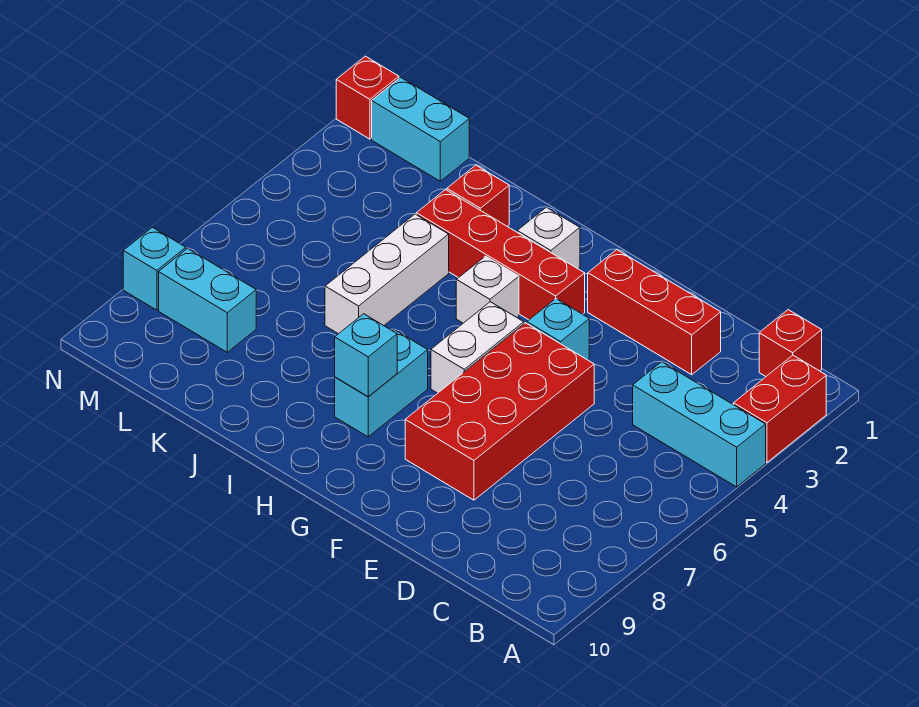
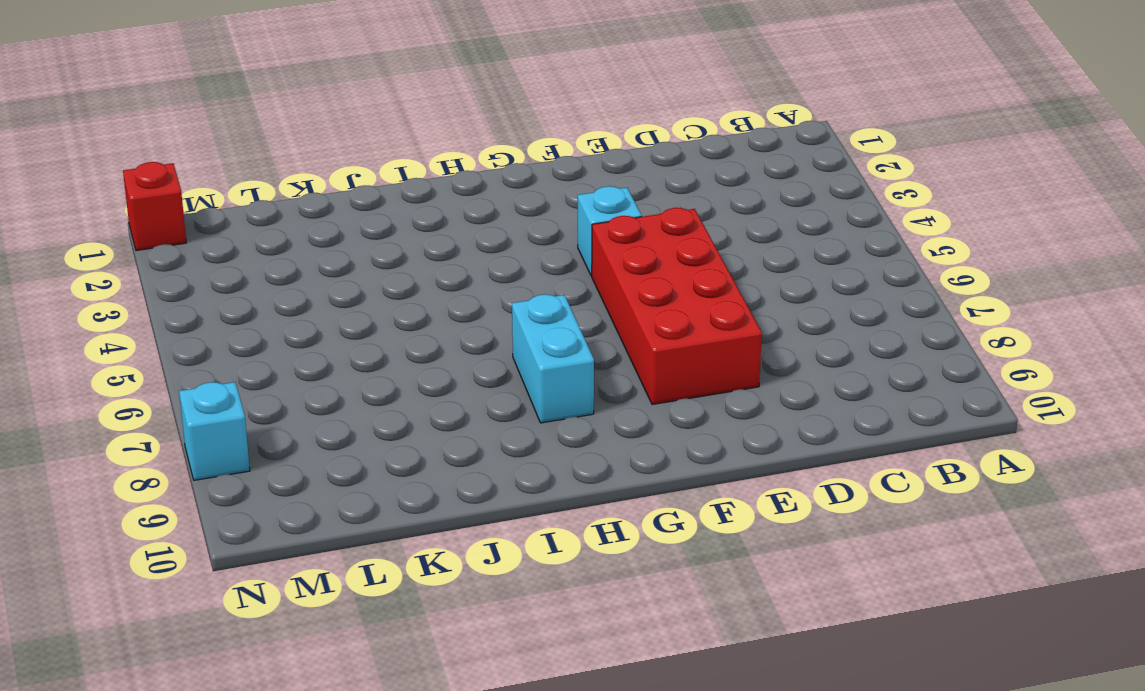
none -> red 1x2 brick [734,355,826,462]
none -> cyan 1x3 brick [633,362,766,487]
none -> red 1x1 brick [759,310,822,376]

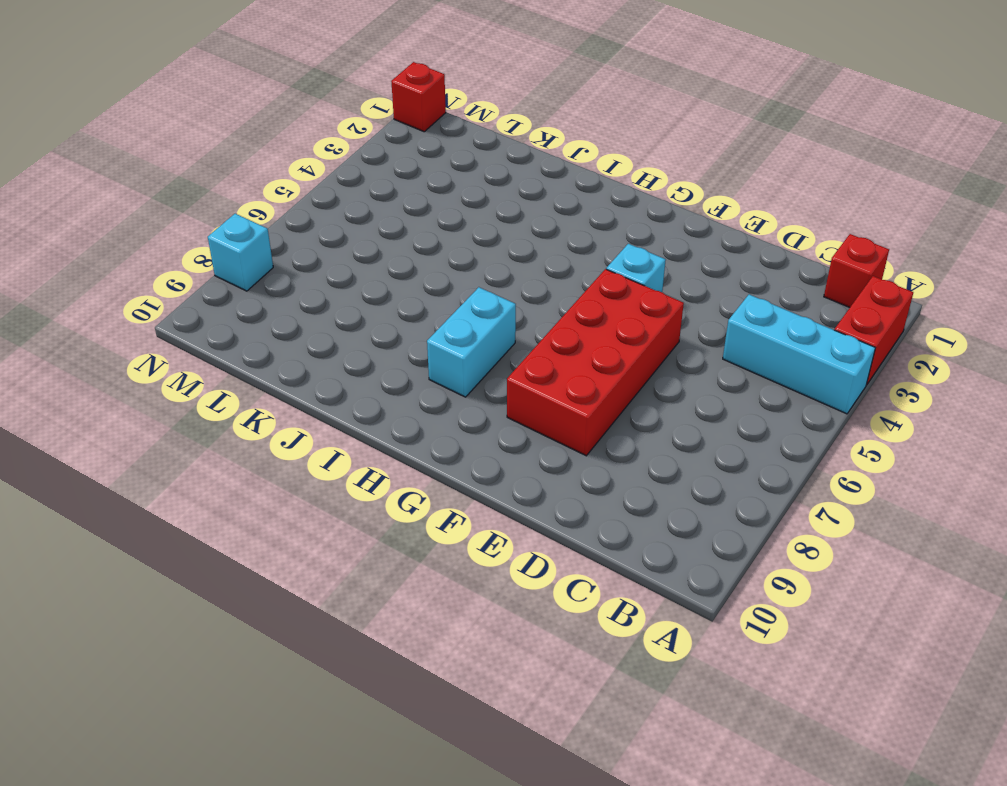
none -> red 1x3 brick [588,250,721,375]
none -> red 1x4 brick [416,189,585,320]
none -> white 1x2 brick [431,302,524,393]

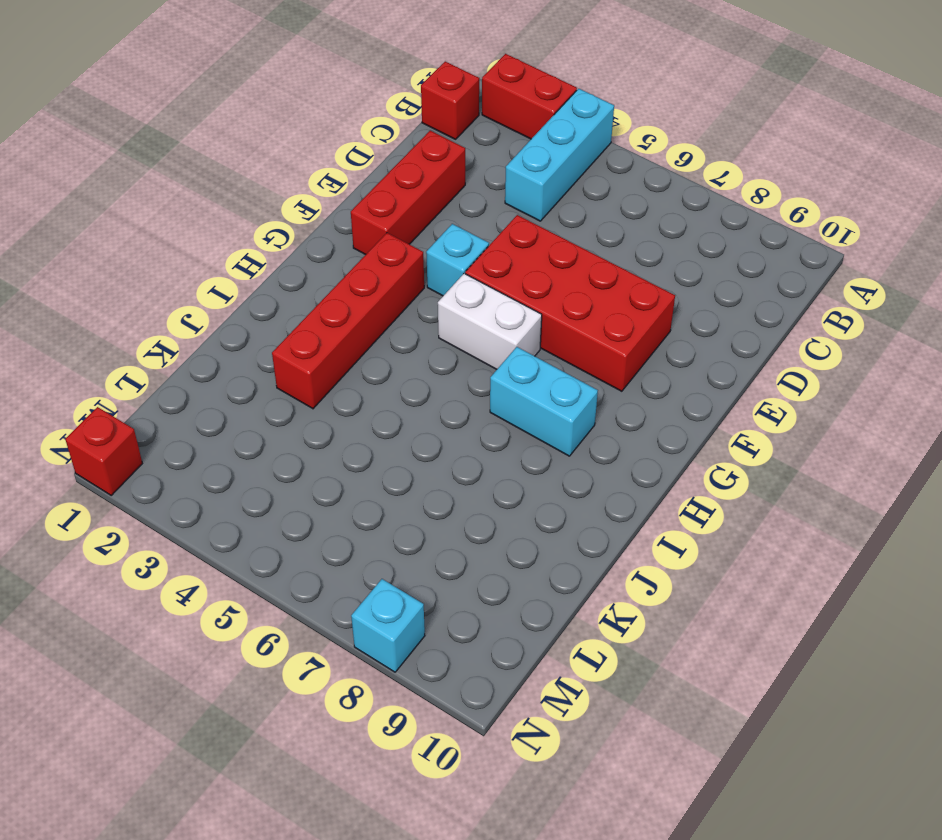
none -> white 1x1 brick [517,207,580,269]
none -> white 1x1 brick [456,256,519,323]
none -> red 1x1 brick [447,165,509,226]

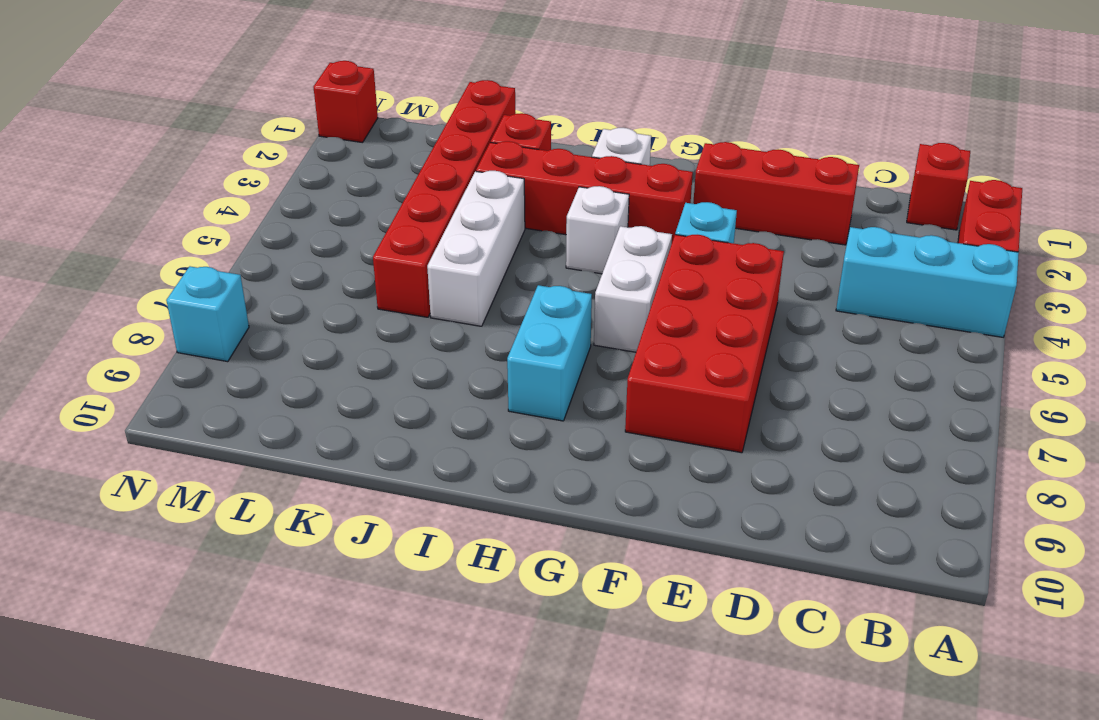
red 1x6 brick [373,80,516,317] -> none
none -> cyan 1x2 brick [372,77,469,181]
none -> cyan 1x2 brick [159,248,256,352]
none -> cyan 1x1 brick [335,314,397,397]

